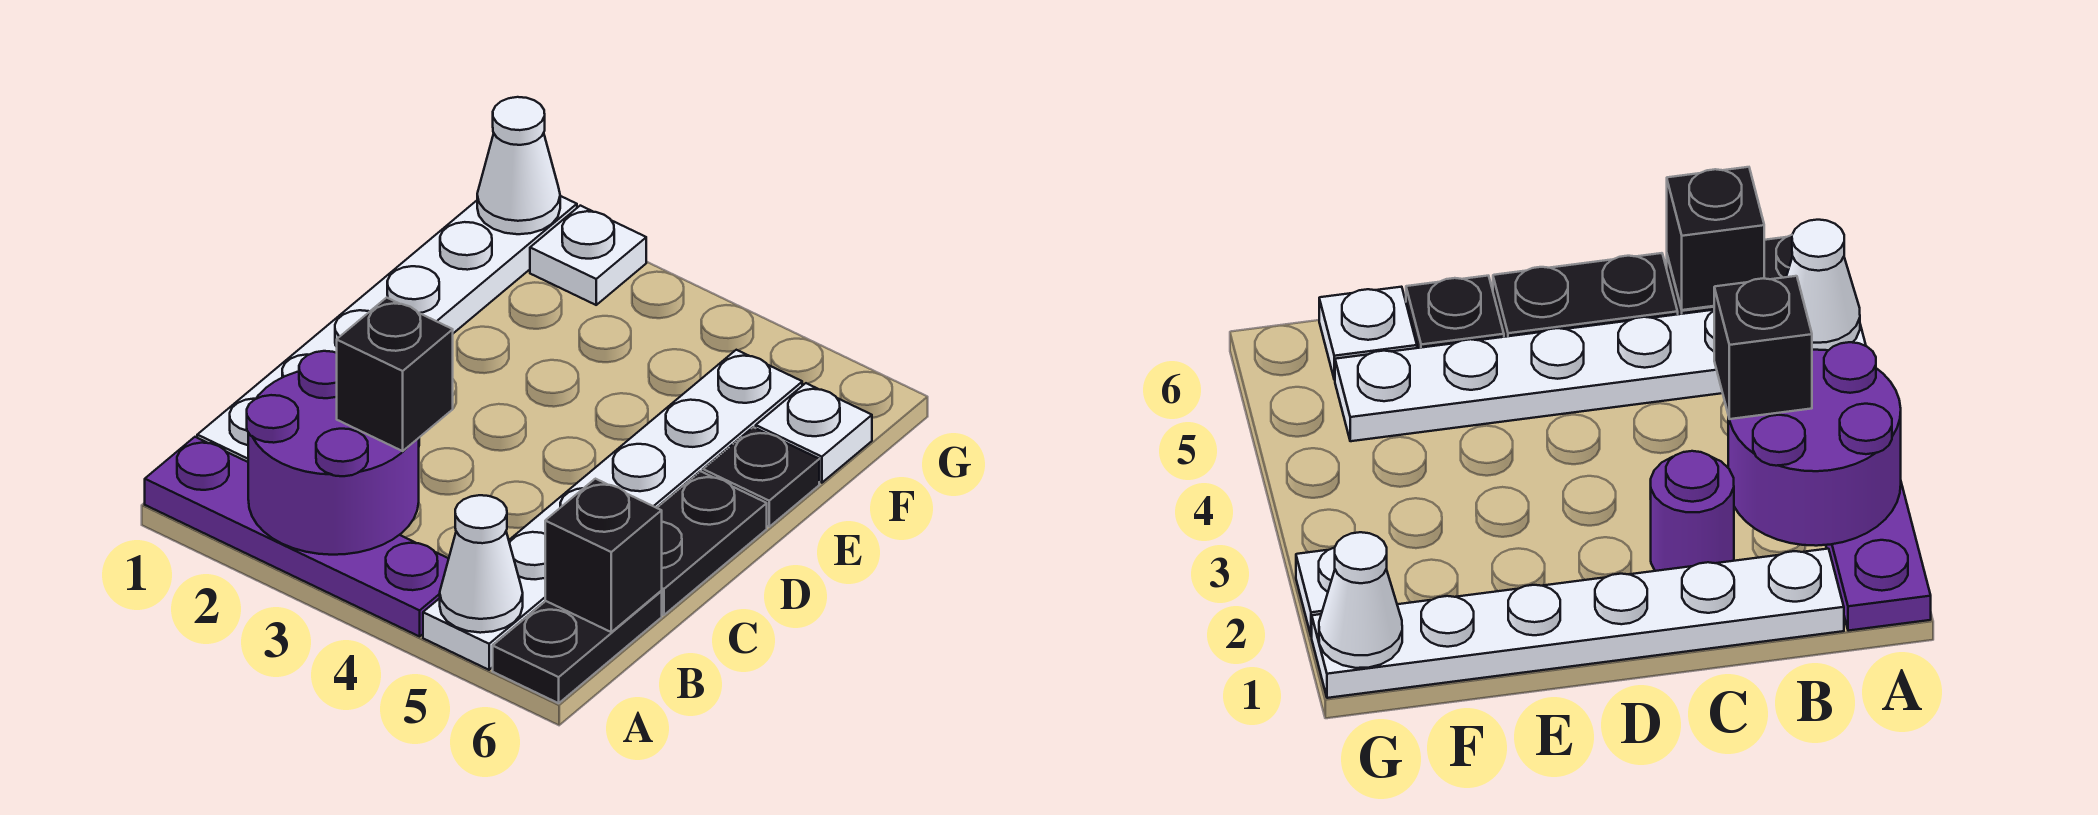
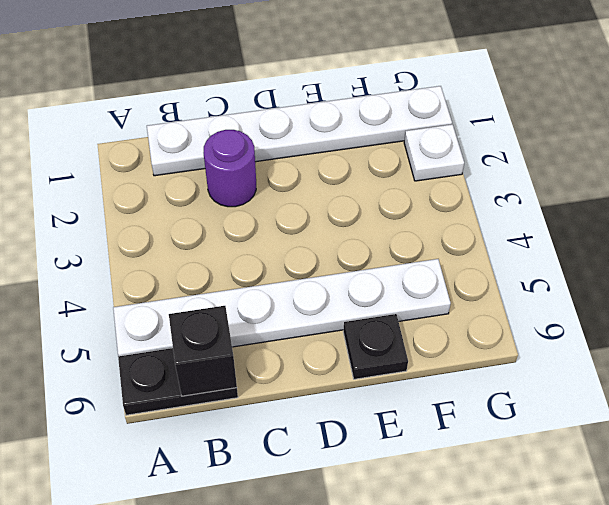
none -> purple 1x4 plate [145,437,449,636]
none -> black 1x2 plate [657,471,767,615]
none -> white 1x1 plate [756,383,872,483]

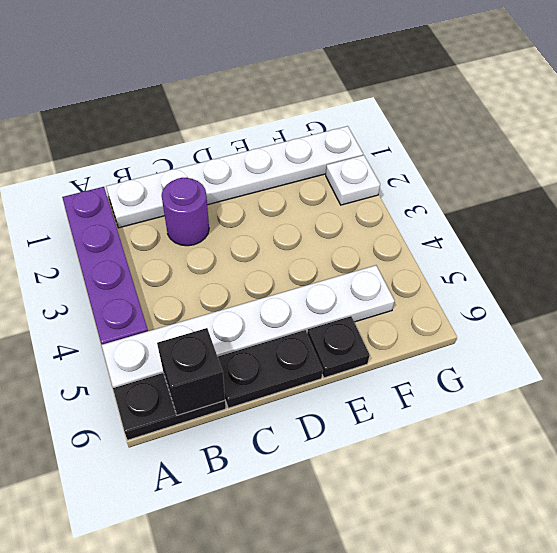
none -> white 1x1 plate [756,383,872,483]
none -> purple 2x2 round brick [247,351,419,555]
none -> white 1x1 cone [440,495,523,633]

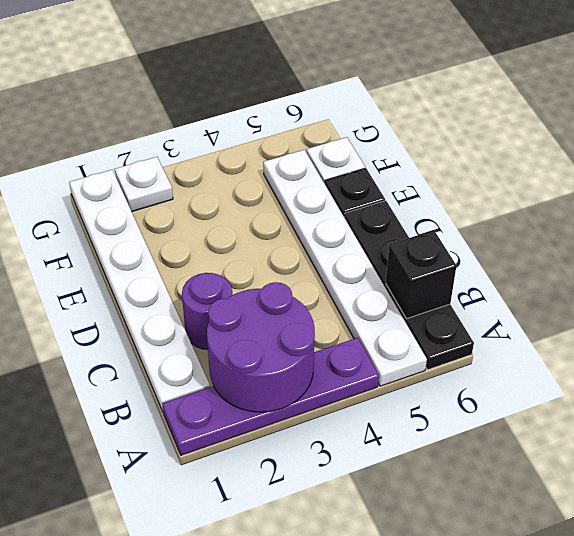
none -> white 1x1 cone [440,495,523,633]
none -> white 1x1 cone [477,97,560,234]
none -> black 1x1 brick [337,298,453,451]

